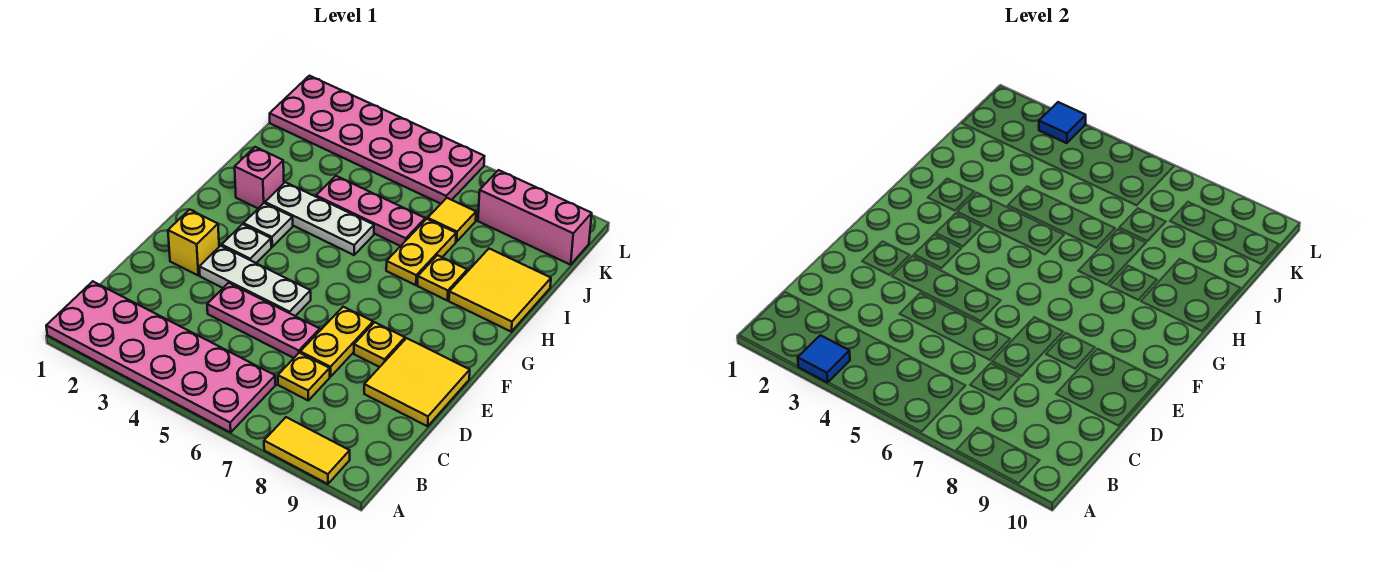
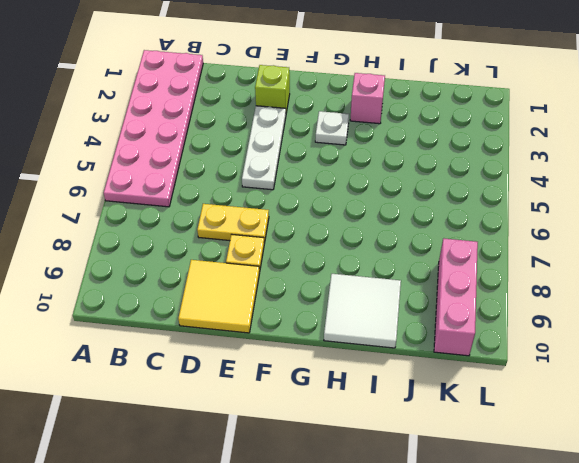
lime 1x1 brick [255,65,290,113] -> yellow 1x1 brick [168,210,219,275]
white 2x2 tile [324,274,401,348] -> yellow 2x2 tile [449,249,551,332]
none -> yellow 1x2 tile [264,417,350,484]
none -> yellow 1x1 plate [278,353,330,400]
none -> pink 1x3 plate [207,283,320,358]

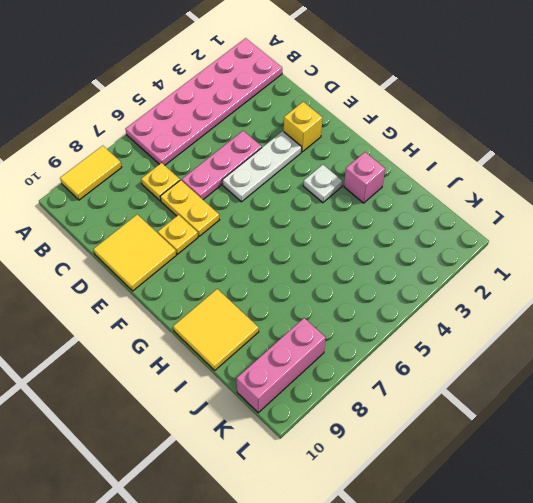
none -> white 1x1 plate [222,224,271,263]
none -> white 1x3 plate [265,182,374,255]
none -> yellow 1x2 plate [386,219,456,285]

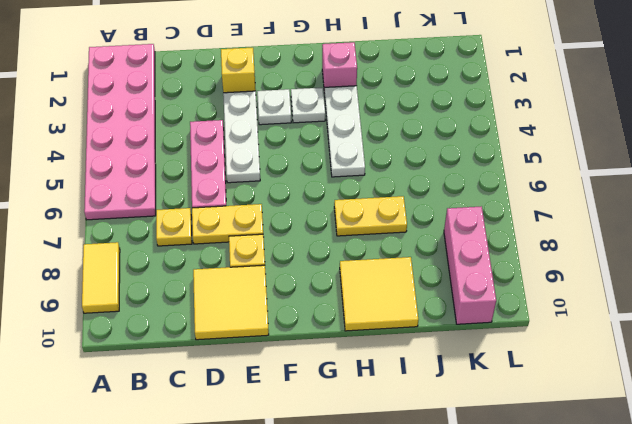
none -> yellow 1x1 plate [418,255,467,300]
none -> pink 1x3 plate [316,176,425,246]
none -> yellow 1x1 tile [428,198,476,242]

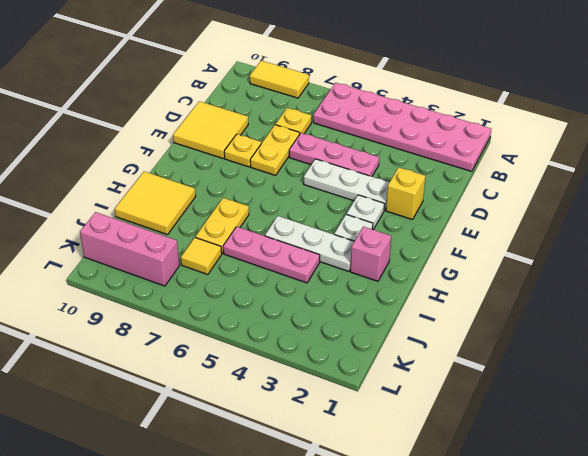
none -> yellow 1x1 plate [418,255,467,300]
none -> pink 2x6 plate [270,76,485,204]
none -> blue 1x1 tile [798,335,850,383]

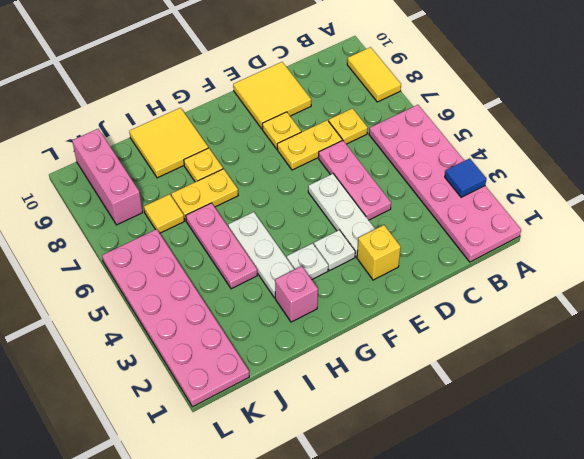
none -> blue 1x1 tile [1039,102,1086,143]

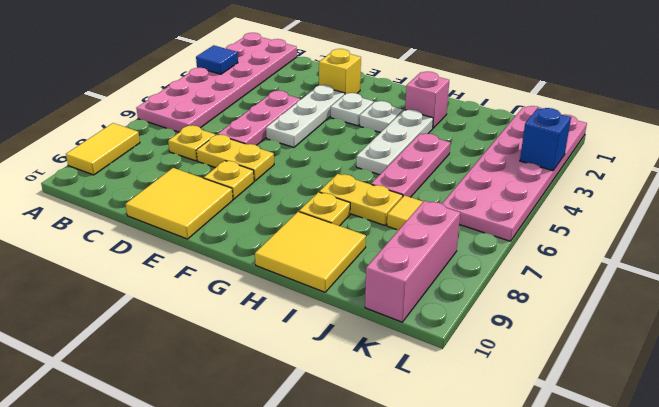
blue 1x1 brick [520,108,571,171] -> blue 1x1 tile [1039,102,1086,143]

